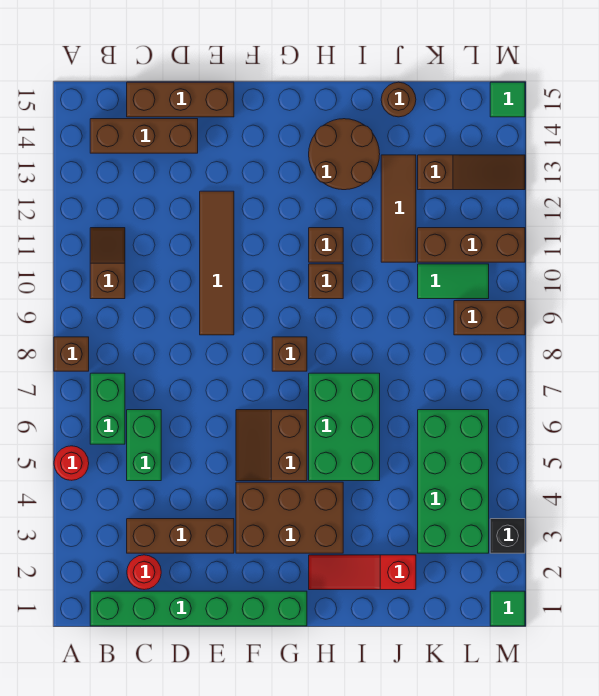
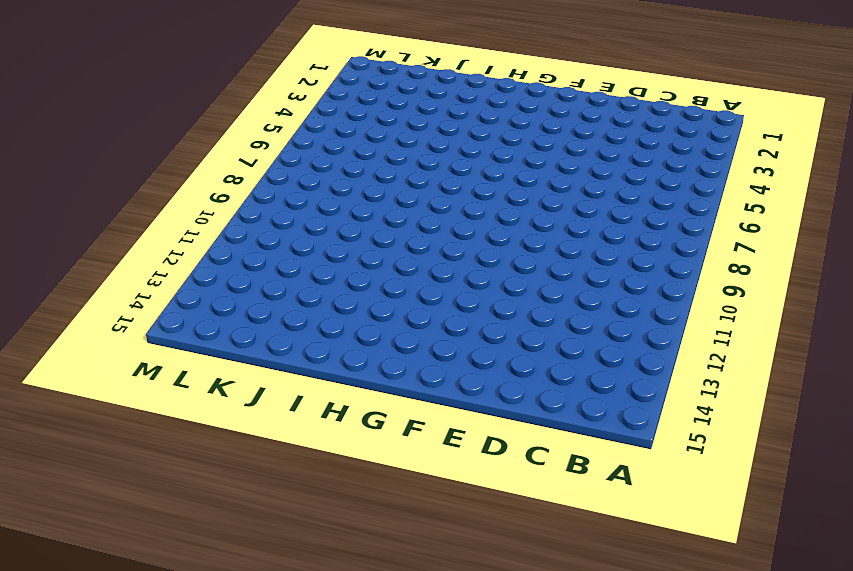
none -> red 1x1 round brick [54,446,89,480]
none -> brown 1x1 brick [54,337,89,371]
none -> green 1x6 brick [90,591,307,626]

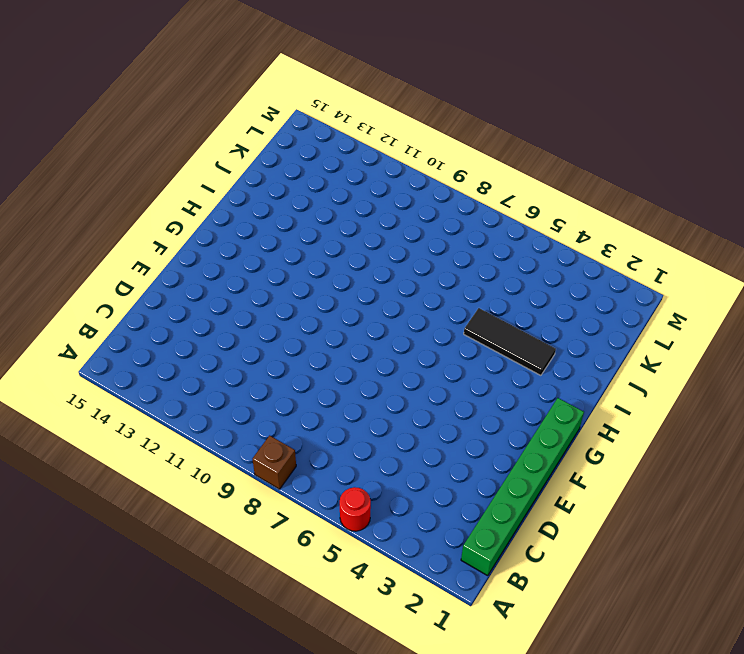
black 1x3 tile [464,308,556,375] -> green 2x3 brick [309,373,380,481]
none -> green 1x2 brick [90,373,125,444]
none -> brown 1x2 slope [90,228,125,299]
none -> brown 1x3 brick [90,119,198,153]

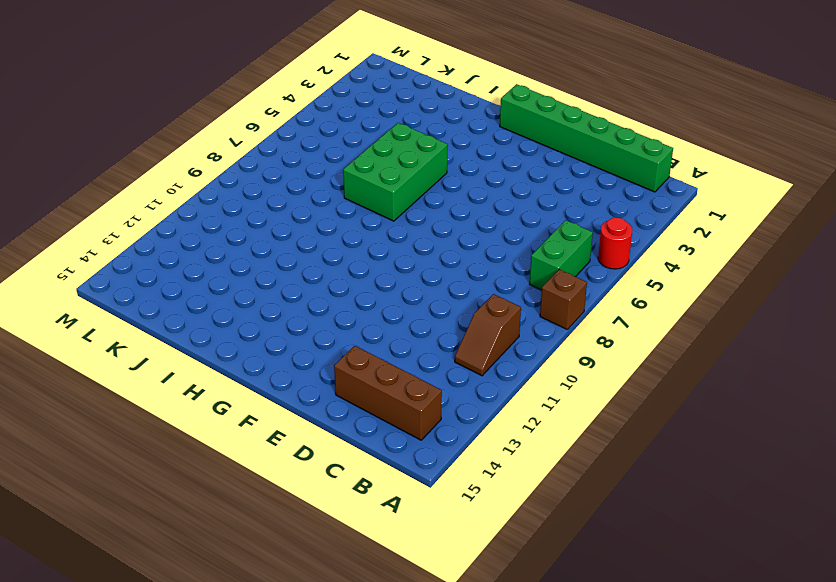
none -> red 1x1 round brick [127,555,161,590]
none -> brown 1x3 brick [127,519,234,553]
none -> green 1x2 brick [127,410,161,481]

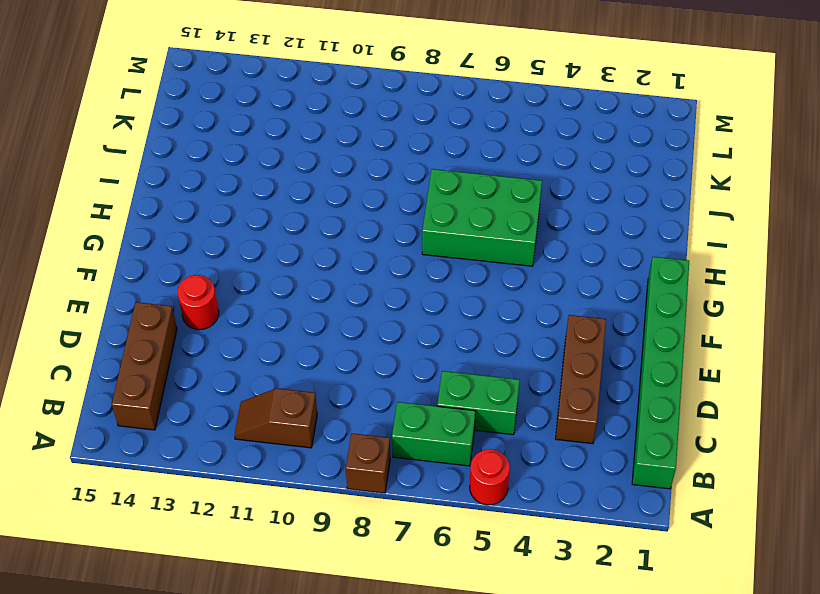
red 1x1 round brick [178,275,219,330] -> red 1x1 round brick moved to [127,555,161,590]
none -> brown 1x3 brick [127,82,234,117]
none -> brown 1x4 tile [200,191,234,335]
none -> brown 2x3 brick [236,482,343,553]

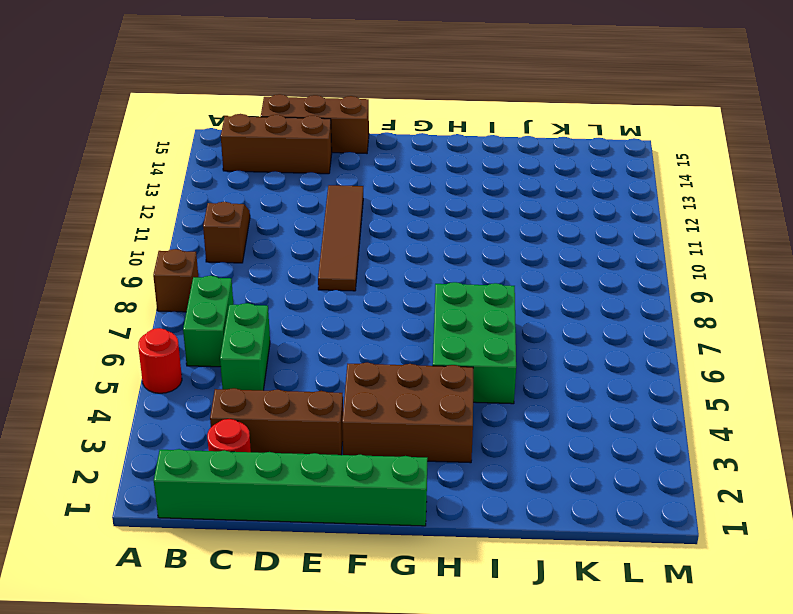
none -> brown 2x2 slope [236,410,307,481]
none -> brown 1x1 brick [272,337,307,371]
none -> red 1x3 slope [309,555,416,590]

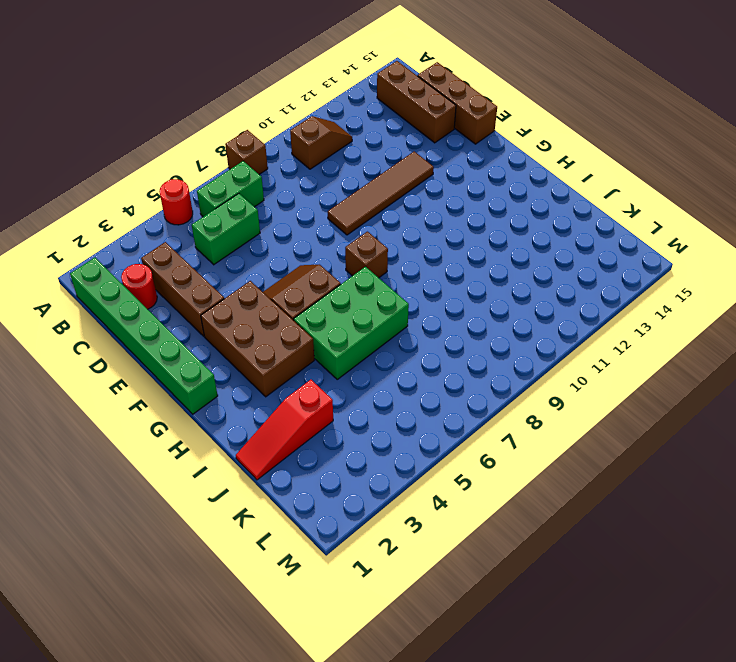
red 1x3 slope [236,380,333,480] -> red 1x3 slope turned to [309,555,416,590]
none -> brown 1x1 brick [309,264,343,299]
none -> brown 1x1 brick [309,228,343,262]
none -> brown 2x2 round brick [309,119,380,190]

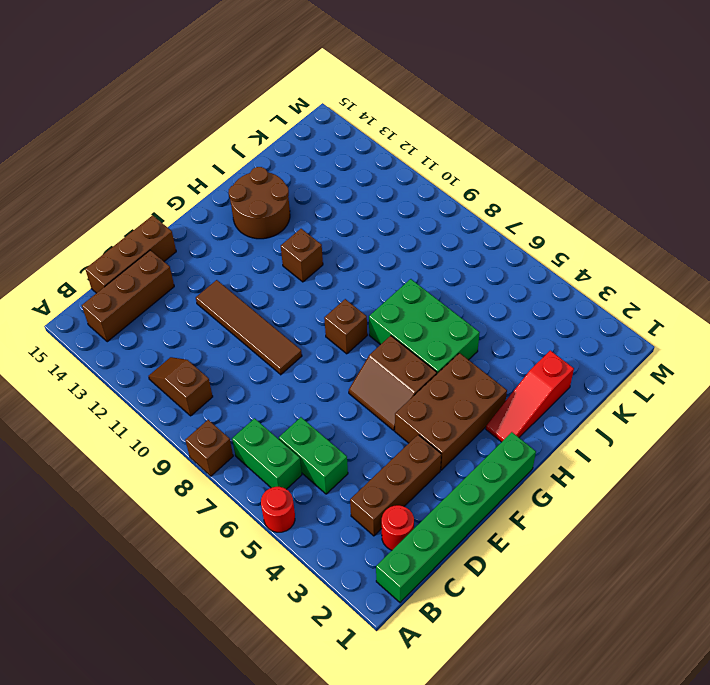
none -> brown 1x1 brick [309,264,343,299]
none -> brown 1x3 tile [381,155,416,262]
none -> brown 1x1 round brick [381,82,416,117]

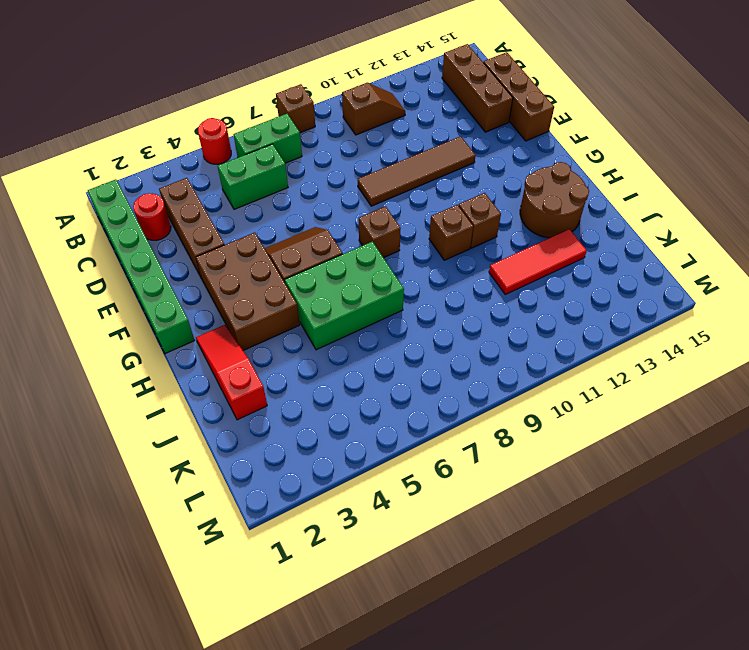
red 1x3 tile [489,229,587,294] -> brown 1x3 tile [381,155,416,262]
none -> brown 1x1 round brick [381,82,416,117]
none -> green 2x4 brick [418,410,489,553]
none -> green 1x2 tile [418,264,489,299]

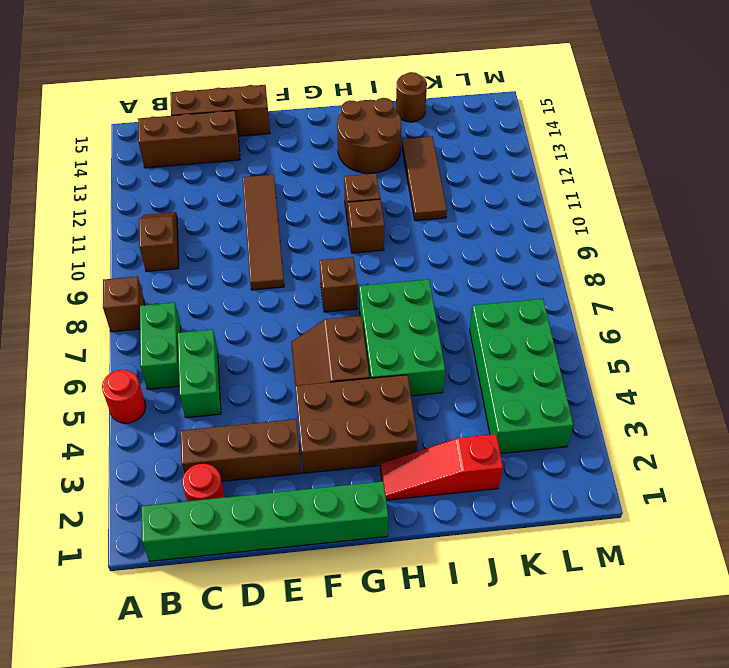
none -> green 1x2 tile [418,264,489,299]
none -> brown 1x3 brick [418,228,525,262]
none -> brown 1x3 slope [418,155,525,190]

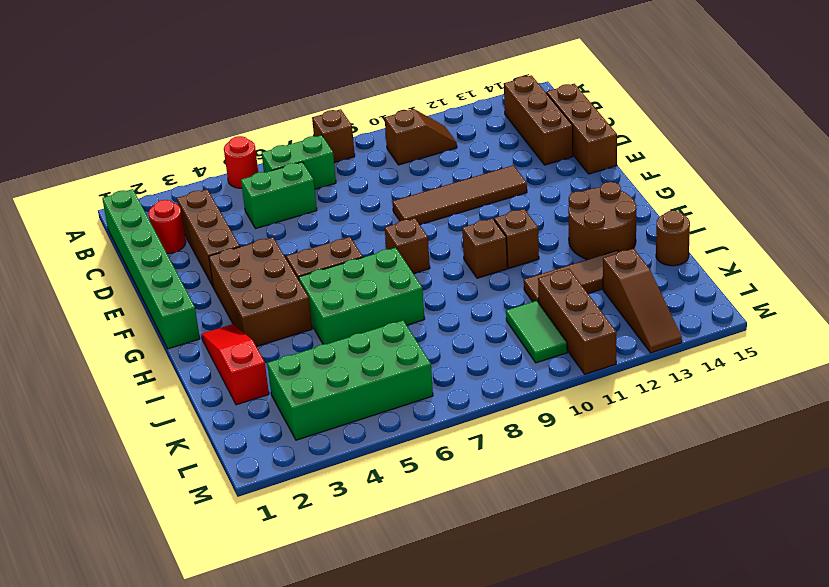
none -> brown 1x2 brick [454,301,525,335]
none -> green 1x1 tile [490,591,525,626]
none -> black 1x1 brick [490,519,525,553]

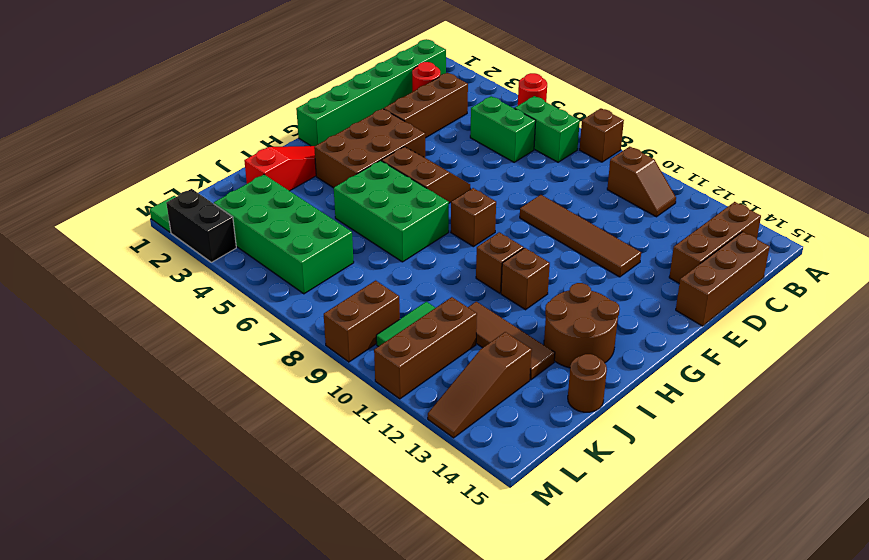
black 1x2 brick [166,189,236,262] -> black 1x1 brick [490,519,525,553]
none -> green 1x1 tile [490,82,525,117]

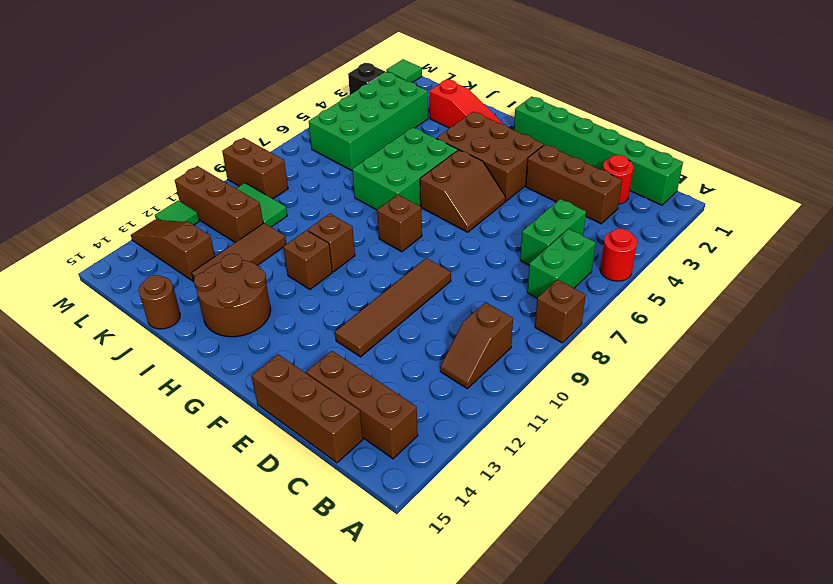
green 1x1 tile [155,201,199,225] -> green 1x1 tile moved to [490,82,525,117]

